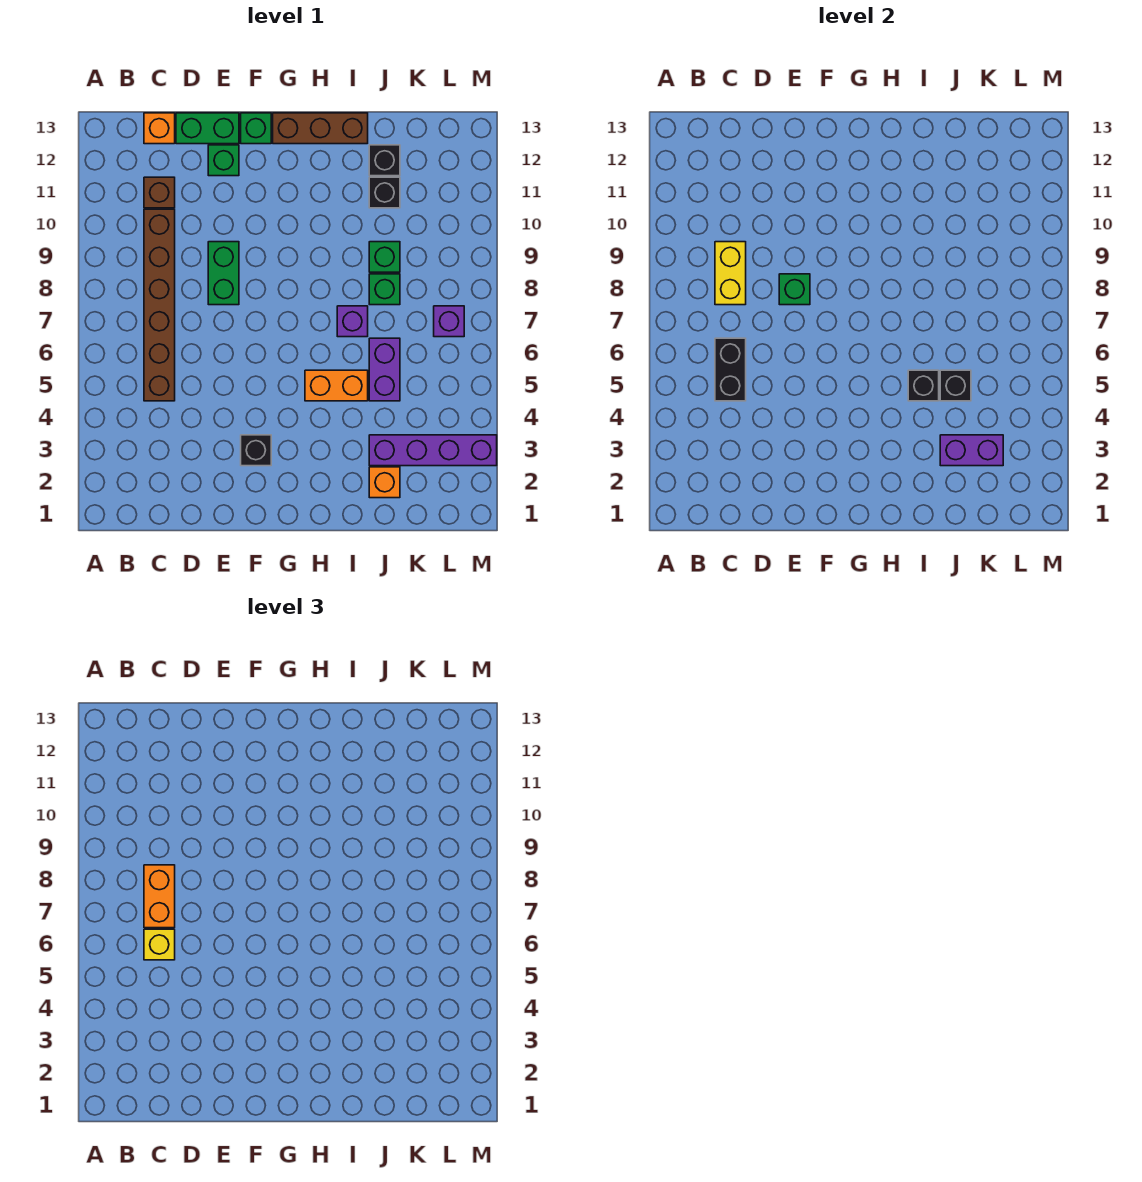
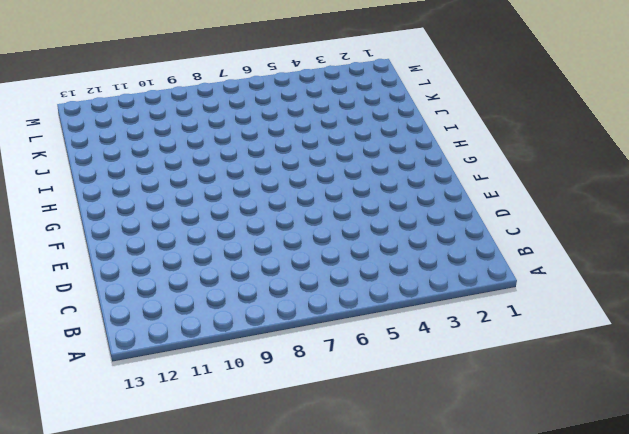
none -> brown 1x6 brick [144,209,175,401]
none -> brown 1x1 brick [144,177,175,208]
none -> orange 1x1 brick [144,113,175,144]

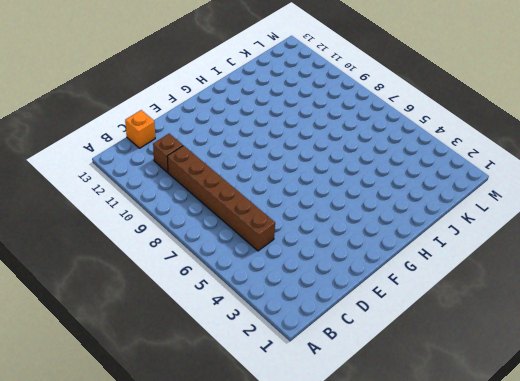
none -> green 1x2 brick [176,113,239,144]
none -> green 1x2 brick [208,242,239,305]
none -> green 1x1 brick [208,145,239,176]

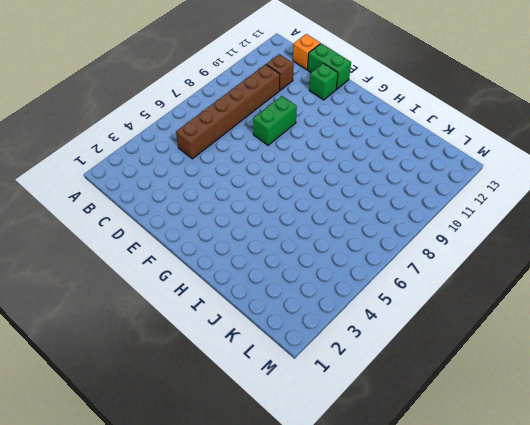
none -> black 1x1 brick [241,435,271,466]
none -> green 1x1 brick [241,113,271,144]
none -> brown 1x3 brick [273,113,368,144]

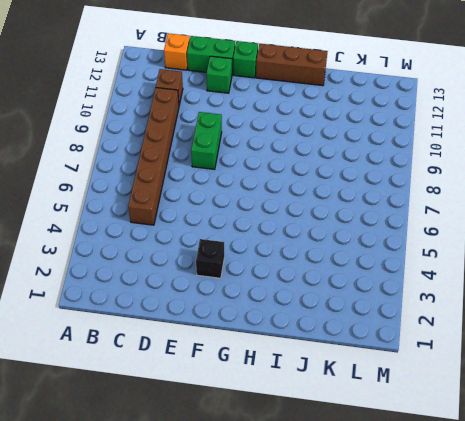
none -> orange 1x2 brick [305,370,368,401]
none -> purple 1x1 brick [337,306,368,337]
none -> orange 1x1 brick [369,467,400,498]

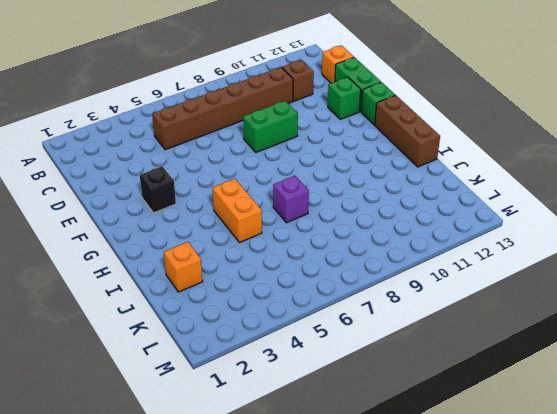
none -> purple 1x4 brick [369,435,497,466]
none -> purple 1x2 brick [369,338,400,401]
none -> green 1x1 brick [369,274,400,305]

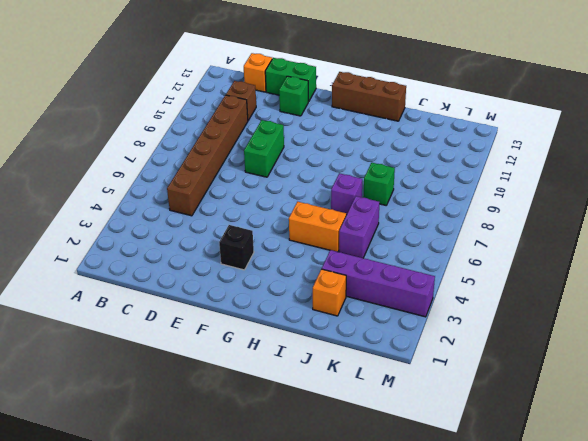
none -> green 1x1 brick [241,113,271,144]
none -> green 1x1 brick [369,242,400,272]
none -> black 1x1 brick [369,177,400,208]

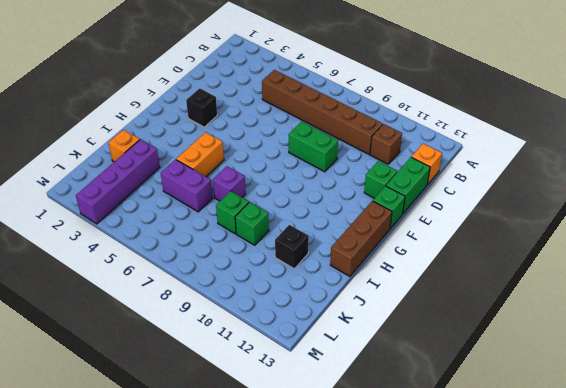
none -> black 1x1 brick [369,145,400,176]
none -> purple 1x1 brick [434,306,464,337]
none -> black 1x2 brick [715,338,746,401]

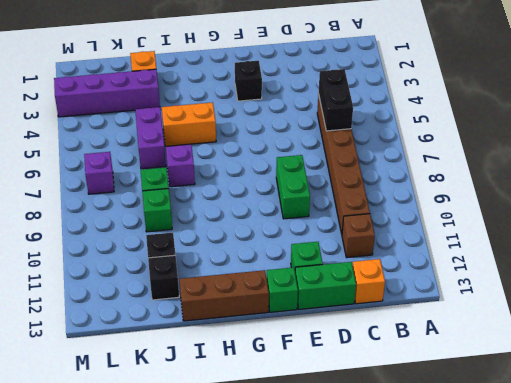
none -> yellow 1x2 brick [715,242,746,305]
none -> green 1x1 brick [779,274,810,305]
none -> black 1x1 brick [908,370,939,401]

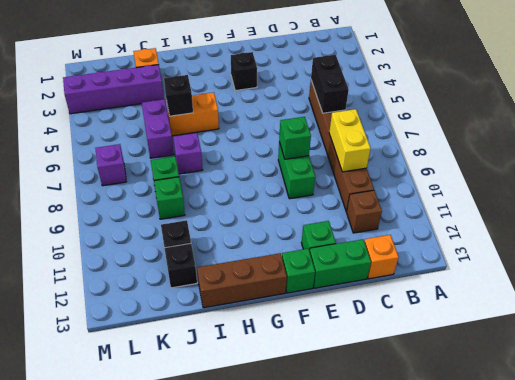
none -> purple 1x2 brick [940,435,1003,466]
none -> black 1x1 brick [940,370,971,401]
none -> yellow 1x1 brick [144,929,175,960]

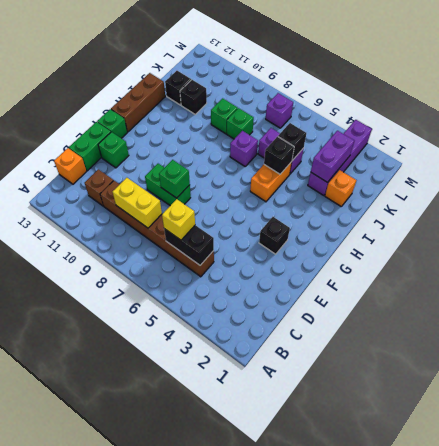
none -> orange 1x2 brick [144,865,175,928]

